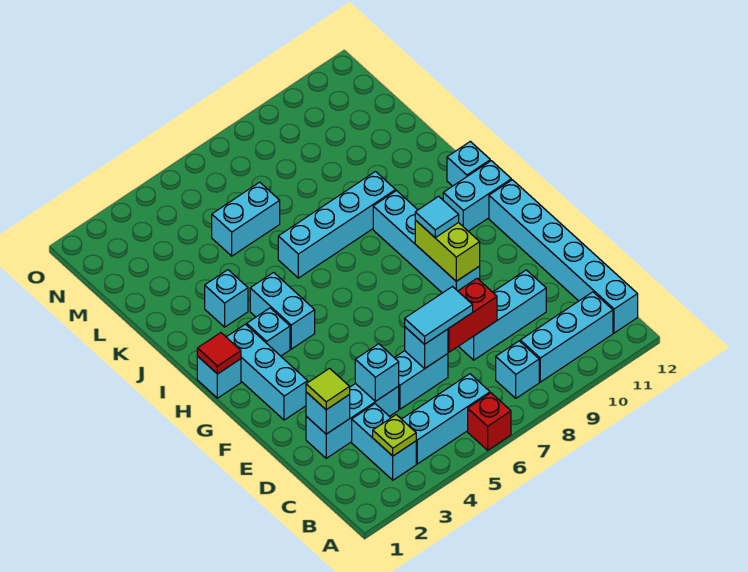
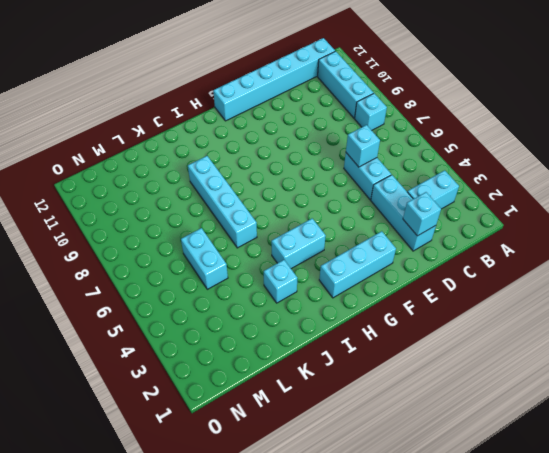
none -> red 1x1 brick [468,393,511,450]
none -> cyan 1x3 brick [402,374,490,464]
none -> cyan 1x3 brick [458,270,546,360]

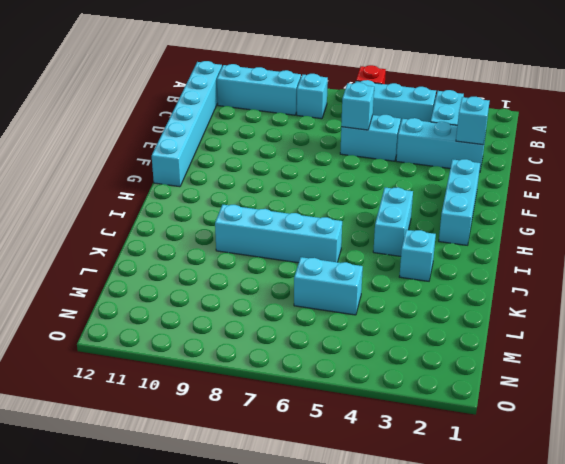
none -> cyan 1x3 brick [458,270,546,360]
none -> cyan 1x4 brick [373,191,480,293]
none -> cyan 1x1 brick [197,356,241,398]

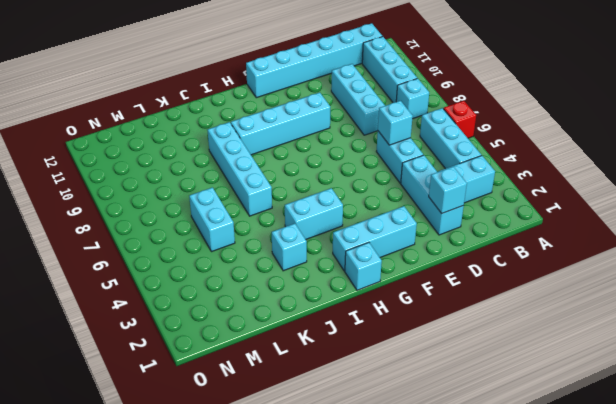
none -> cyan 1x1 brick [247,308,290,356]
none -> cyan 1x2 brick [443,161,511,231]
none -> cyan 1x1 brick [447,141,490,186]

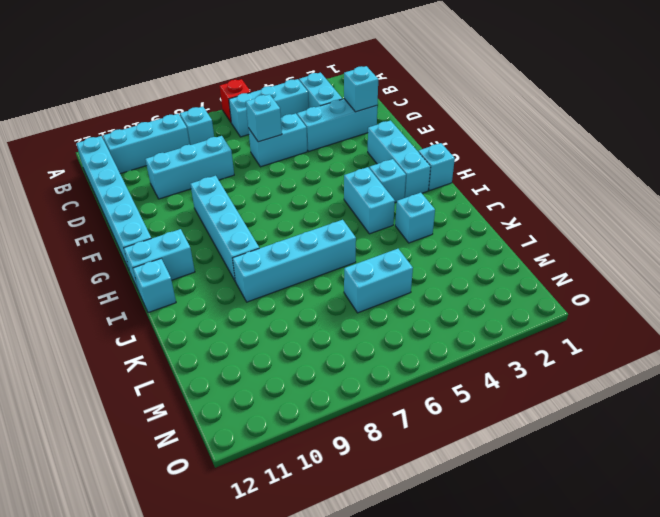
none -> lime 1x1 plate [373,415,416,456]
none -> cyan 1x1 brick [355,344,399,401]
none -> red 1x2 brick [448,278,497,352]

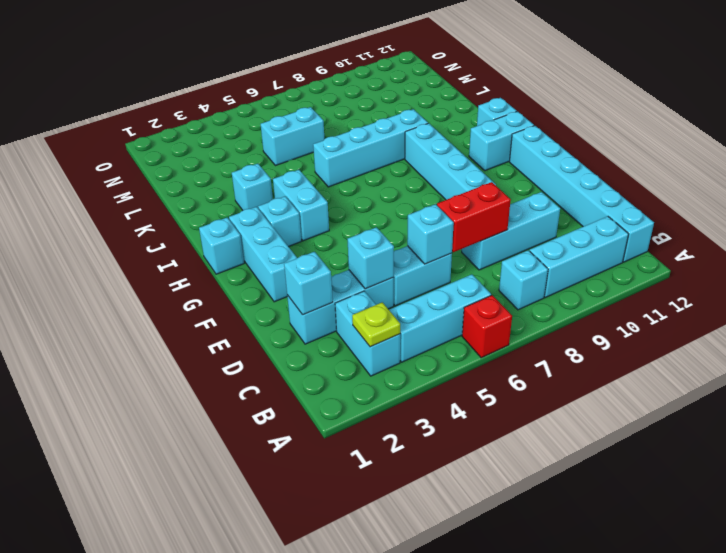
none -> lime 1x2 brick [415,220,480,281]
none -> red 1x1 tile [197,333,241,374]
none -> lime 1x1 tile [306,368,350,410]

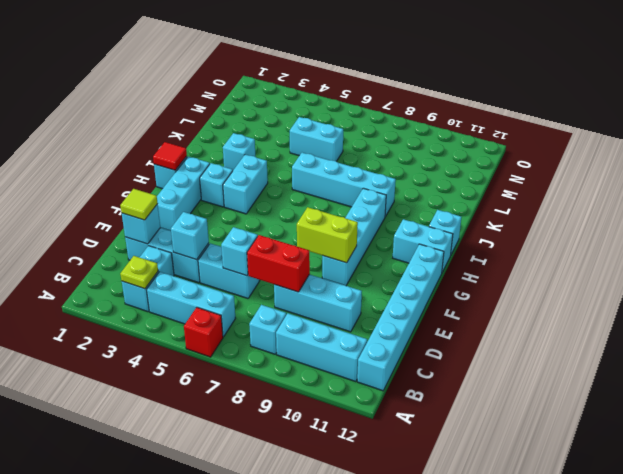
lime 1x2 brick [297,207,358,263] -> lime 1x2 brick turned to [415,220,480,281]
none -> cyan 1x2 tile [405,287,473,344]
none -> cyan 1x1 tile [415,196,459,238]

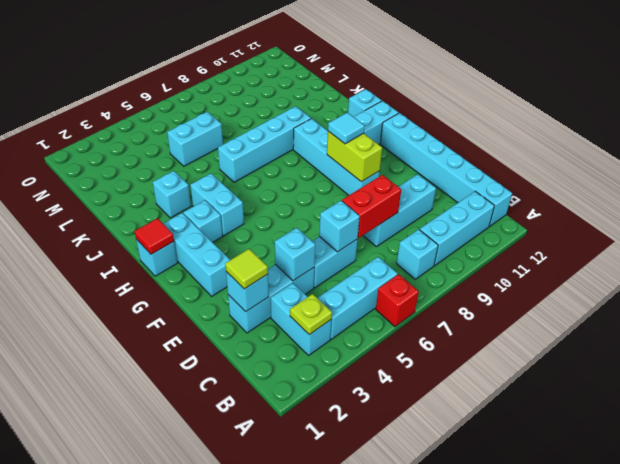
none -> cyan 1x2 tile [405,287,473,344]

